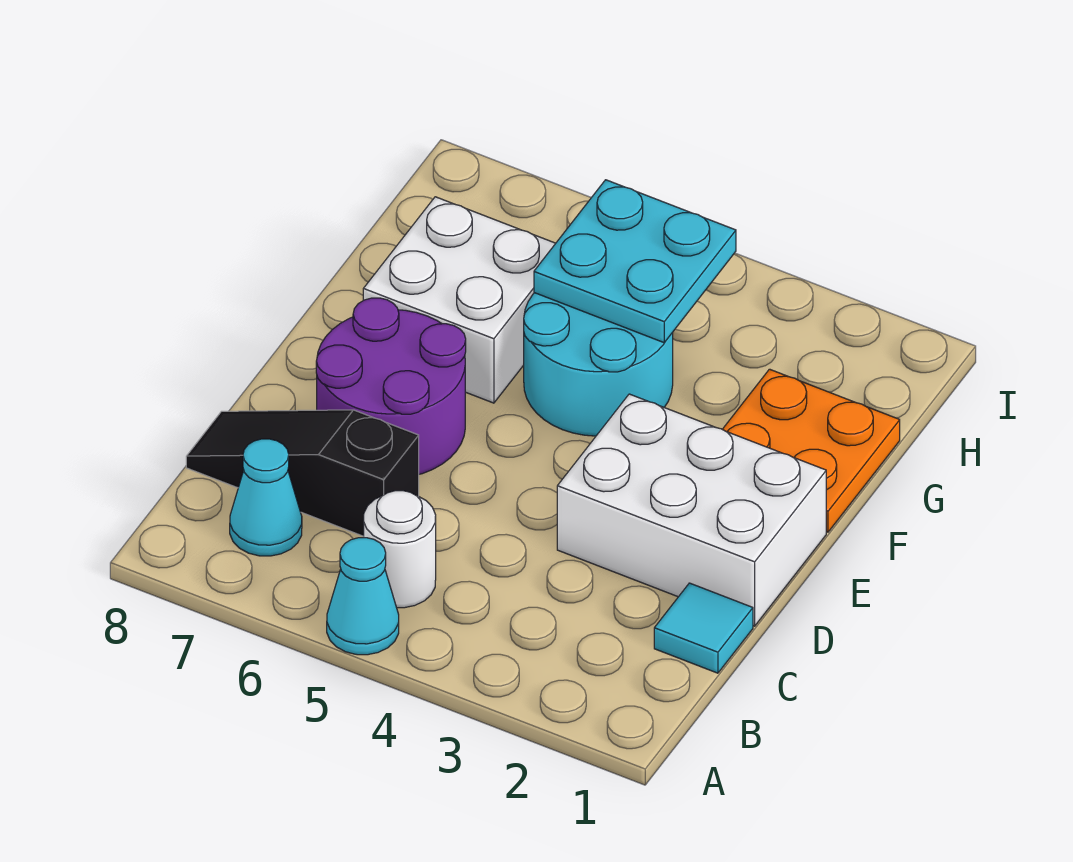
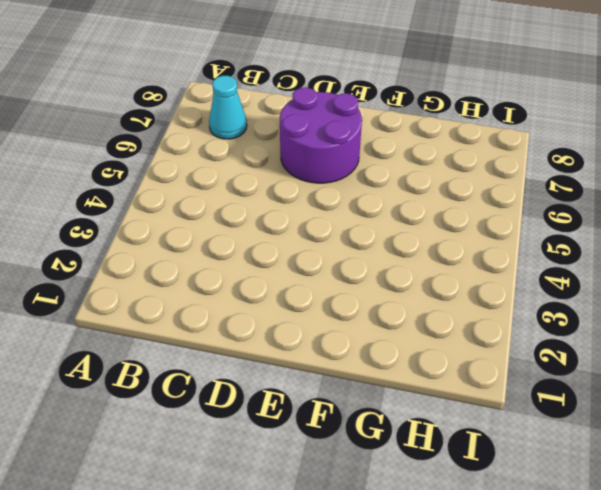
none -> cyan 1x1 cone [327,538,399,655]
none -> white 1x1 round brick [364,491,436,608]

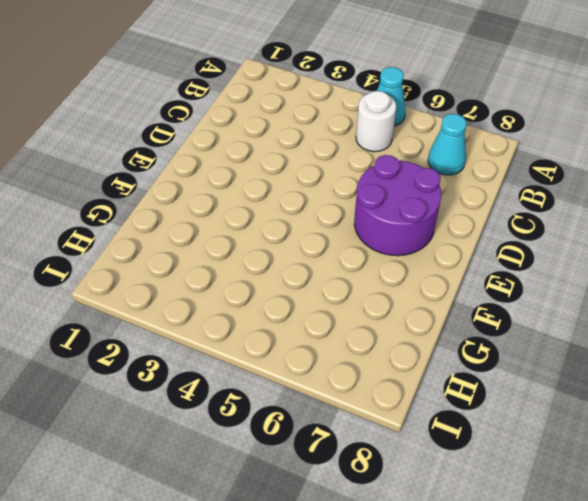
none -> cyan 1x1 tile [654,583,753,673]
none -> black 1x3 slope [186,410,419,536]

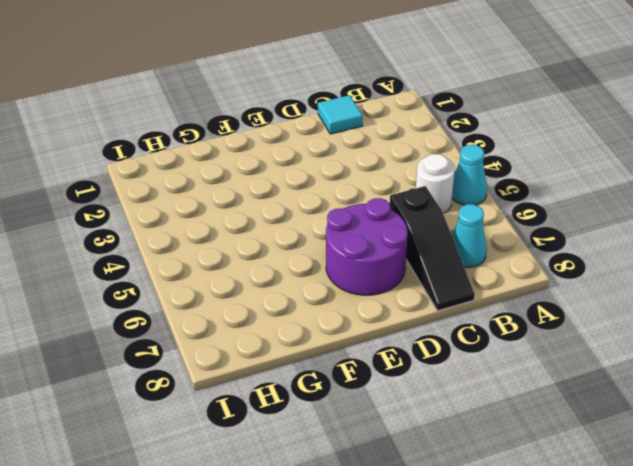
none -> white 2x3 brick [557,394,826,626]
none -> orange 2x2 plate [722,369,900,532]

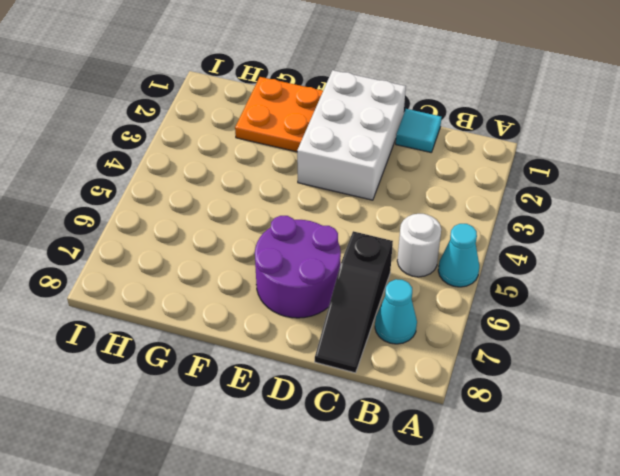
none -> cyan 2x2 round brick [524,293,673,436]
none -> white 2x2 brick [363,197,556,403]

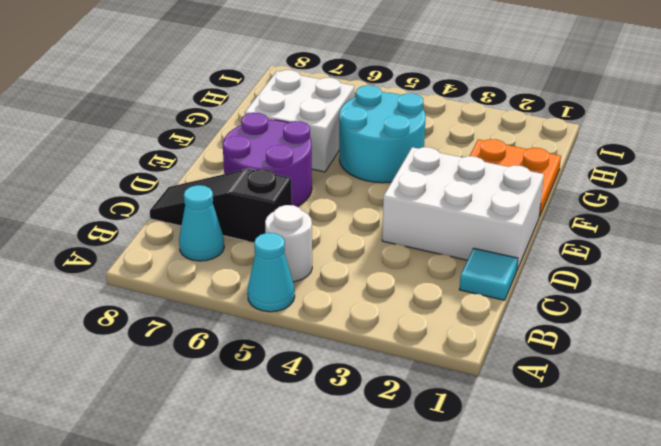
none -> cyan 2x2 plate [534,180,736,343]

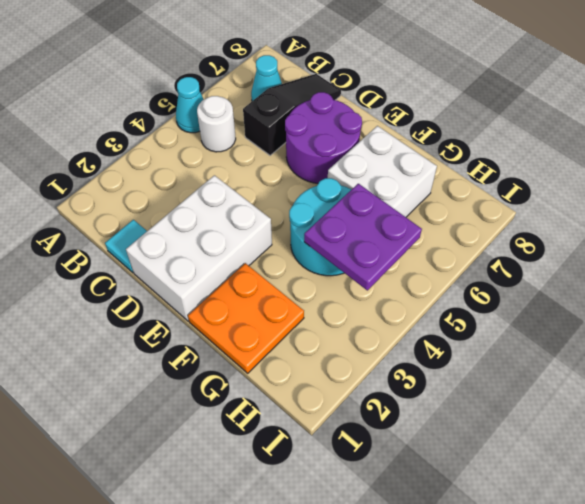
purple 2x2 plate [304,184,422,290] -> cyan 2x2 plate [534,180,736,343]

